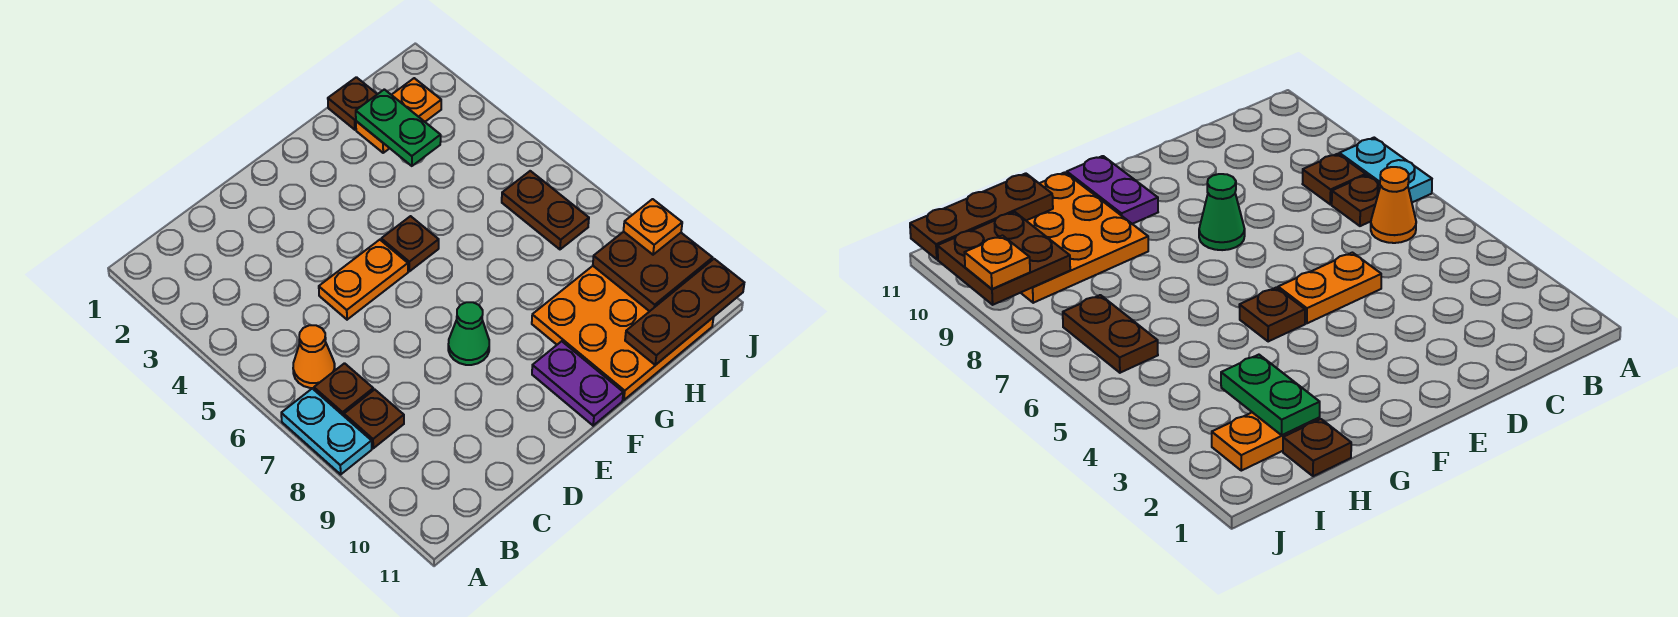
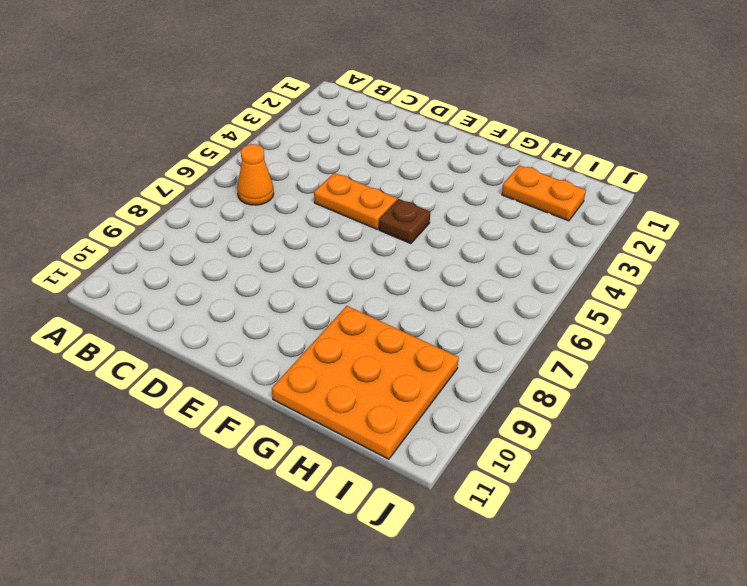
none -> cyan 1x2 plate [281,389,372,474]
none -> brown 1x1 plate [314,363,373,416]
none -> brown 1x1 plate [344,390,404,448]

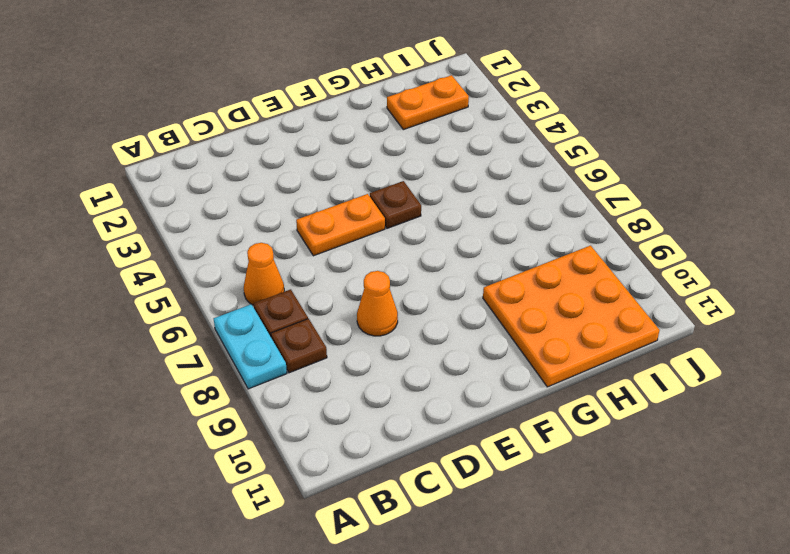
orange 1x1 cone [357,271,398,336] -> none
none -> green 1x1 cone [448,302,489,365]
none -> purple 1x2 plate [532,341,623,426]
none -> brown 1x1 plate [328,77,377,130]

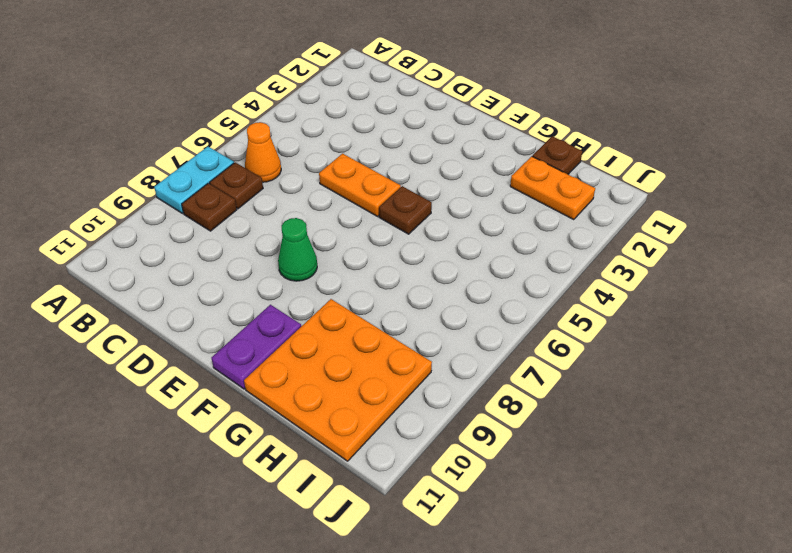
none -> brown 1x2 plate [502,171,589,249]
none -> green 1x2 plate [356,89,441,166]
none -> brown 1x3 plate [625,259,744,365]

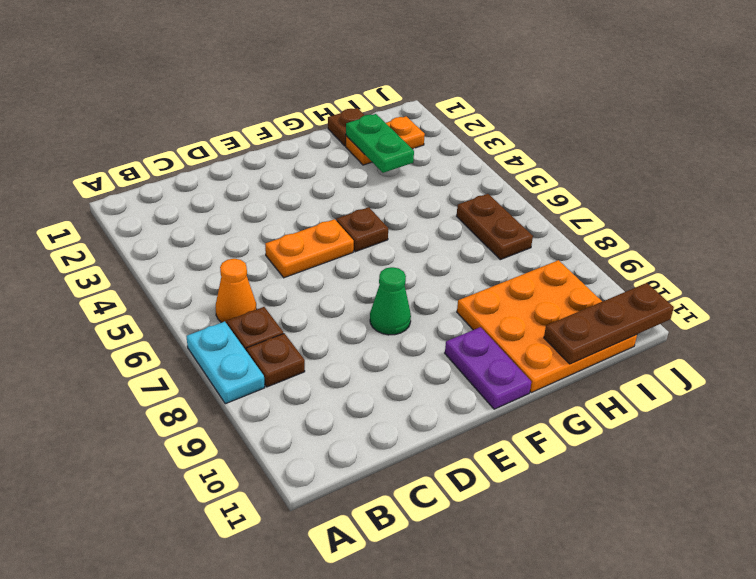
none -> brown 2x2 plate [593,232,713,311]
none -> orange 1x1 plate [624,199,682,255]

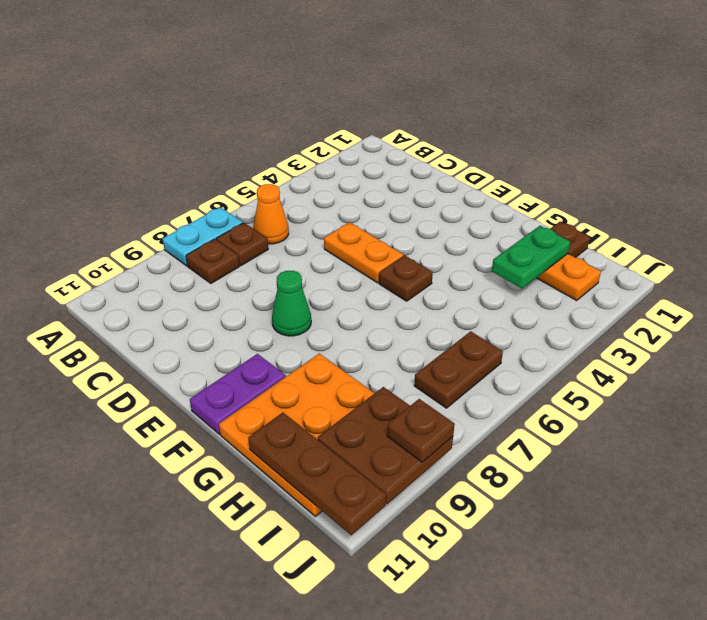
brown 1x1 plate [387,399,455,462] -> orange 1x1 plate [624,199,682,255]

